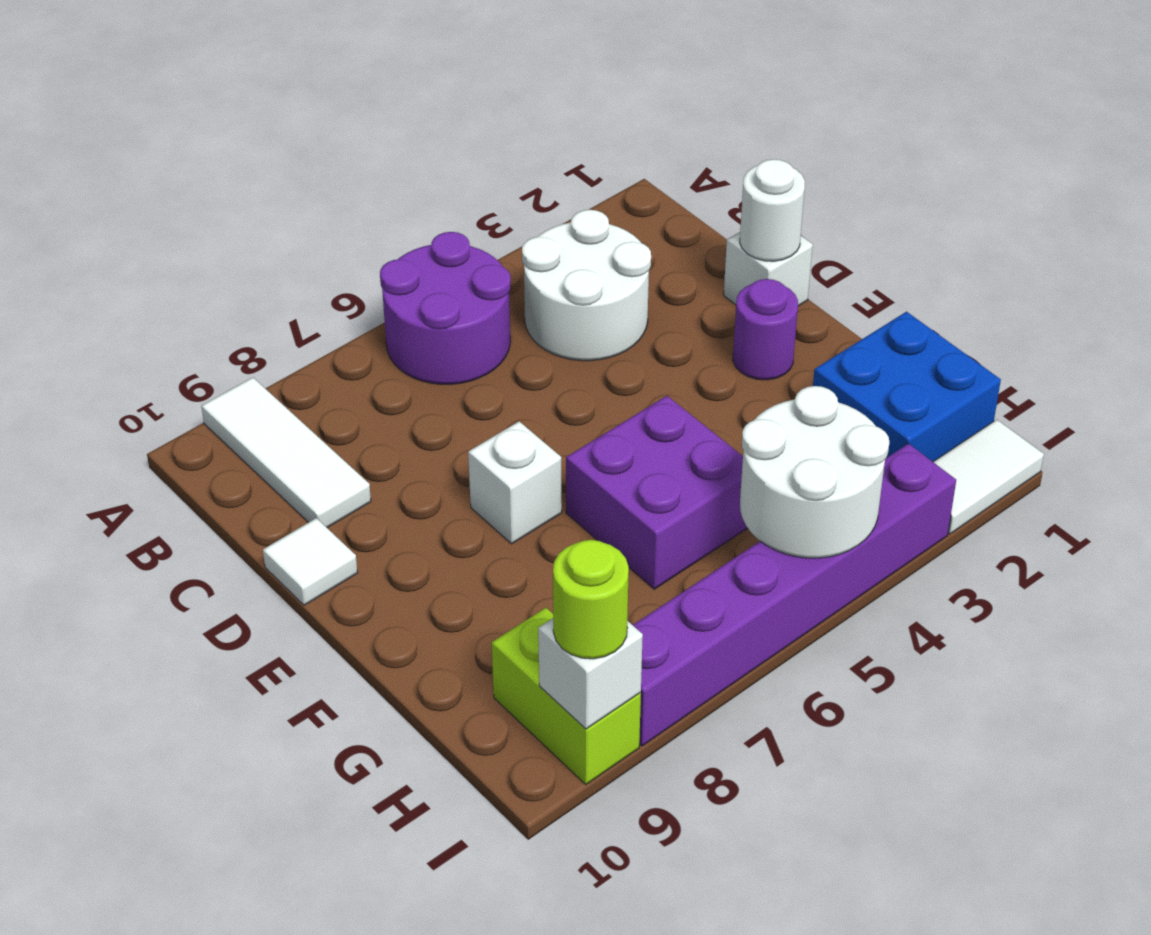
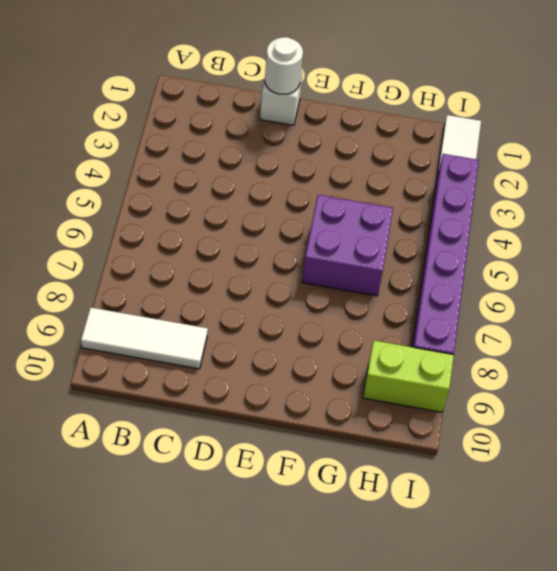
none -> purple 2x2 round brick [380,232,511,384]
none -> white 2x2 round brick [522,210,651,361]
none -> white 1x1 tile [263,518,358,605]

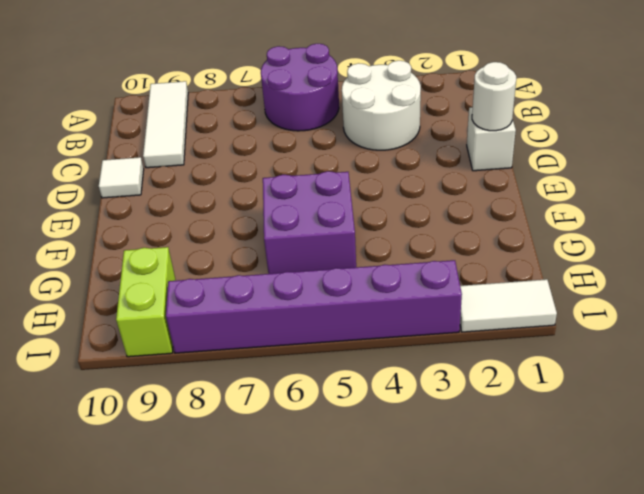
none -> purple 1x1 round brick [733,279,798,380]
none -> white 1x1 brick [468,421,562,544]
none -> blue 2x2 brick [813,312,1001,462]

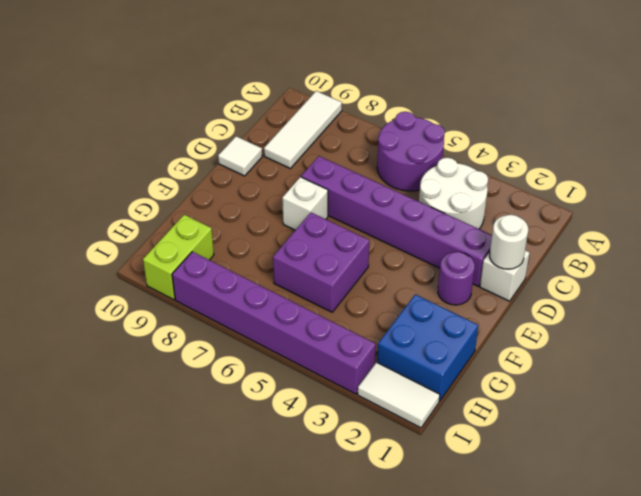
purple 1x6 brick [301,156,492,286] -> none
none -> white 2x2 round brick [740,386,889,558]
none -> white 1x1 brick [538,618,643,729]
none -> lime 1x1 round brick [553,540,629,659]

